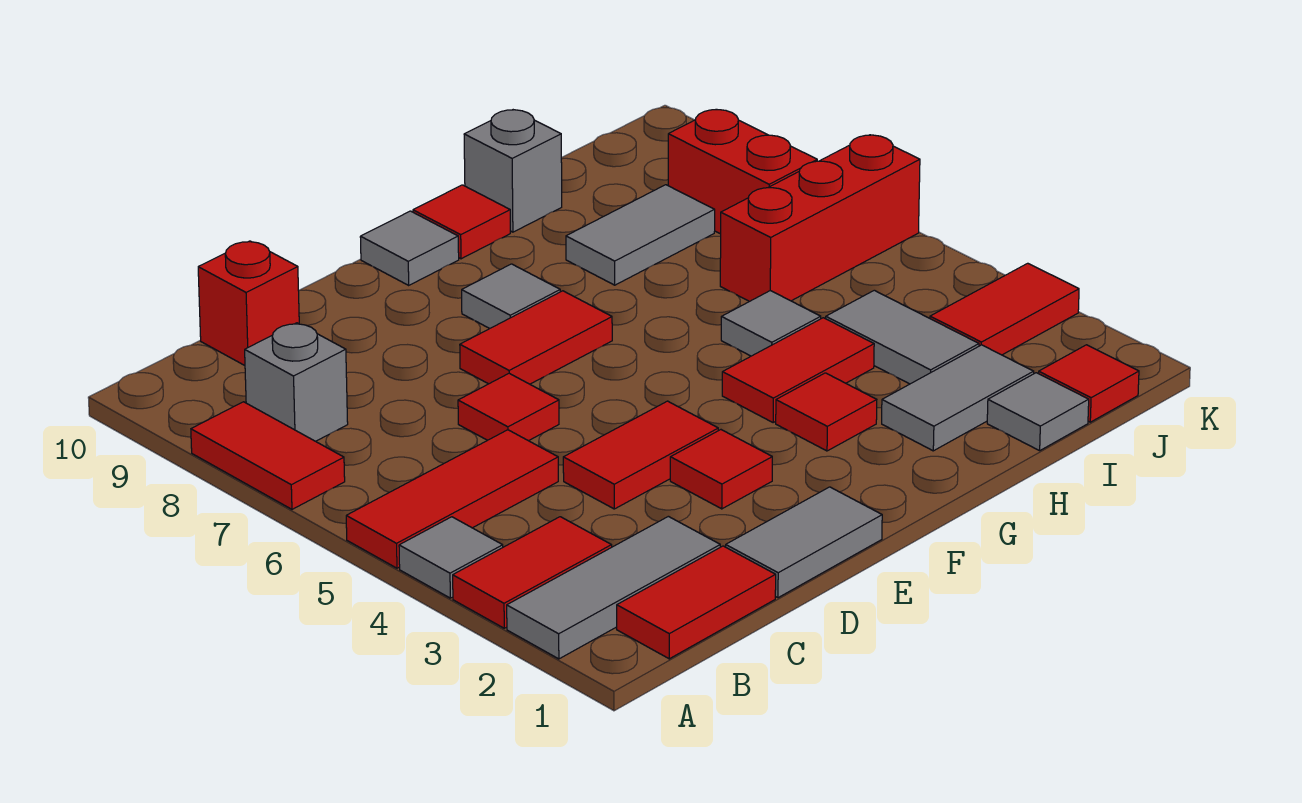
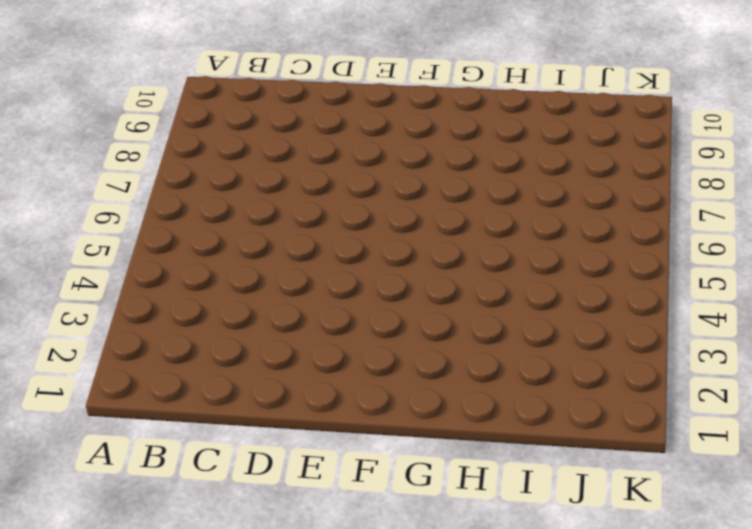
none -> grey 1x3 tile [507,516,720,659]
none -> red 1x2 tile [453,517,612,628]
none -> grey 1x1 tile [399,517,503,598]

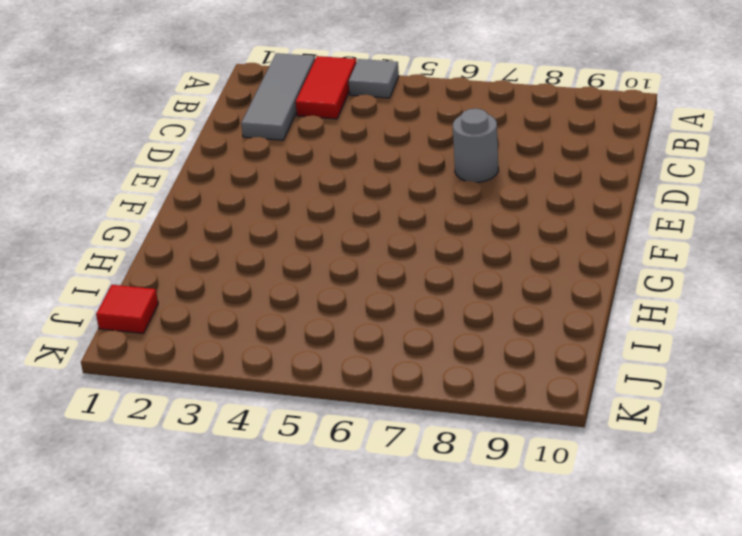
grey 1x1 round brick [453,109,498,182] -> none
none -> red 1x3 tile [346,430,558,568]
none -> red 1x2 tile [191,402,345,509]
none -> red 1x2 tile [617,546,776,659]

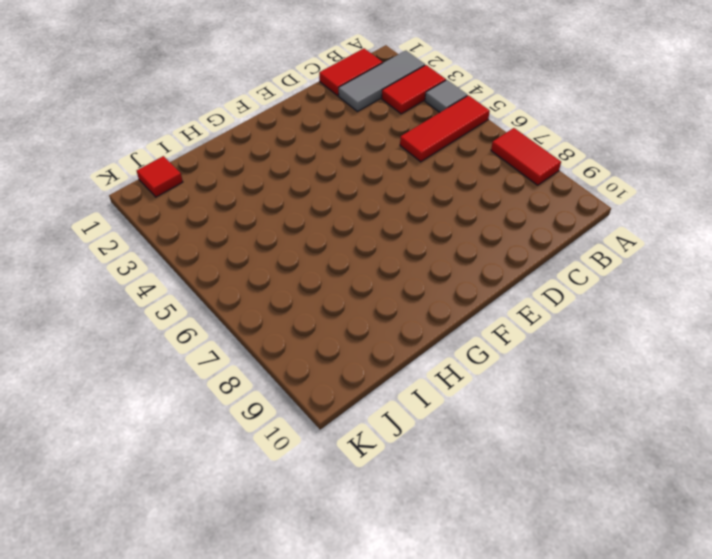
none -> grey 1x1 brick [245,323,348,441]
none -> red 1x1 brick [198,241,299,365]
none -> grey 1x2 tile [726,487,882,598]

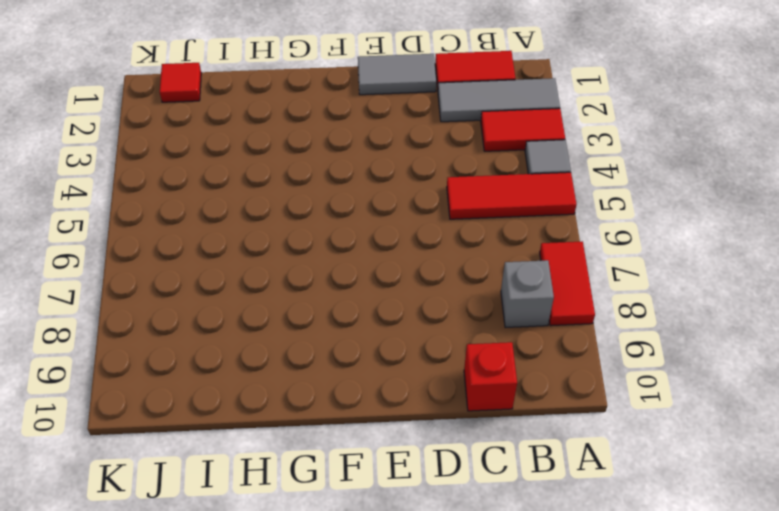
none -> red 1x2 tile [563,401,718,509]
none -> red 1x1 tile [458,373,559,441]
none -> red 1x1 tile [670,430,772,509]

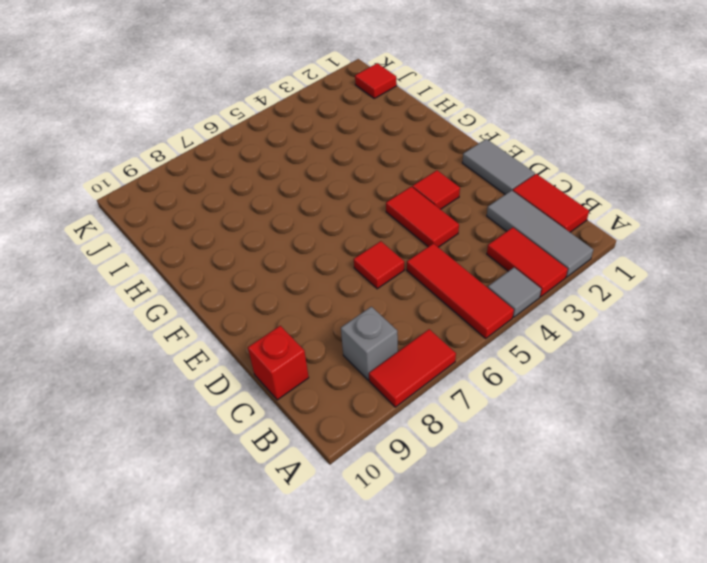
none -> red 1x2 tile [460,291,612,384]
none -> grey 1x1 tile [462,264,560,329]
none -> grey 1x1 tile [360,211,459,285]

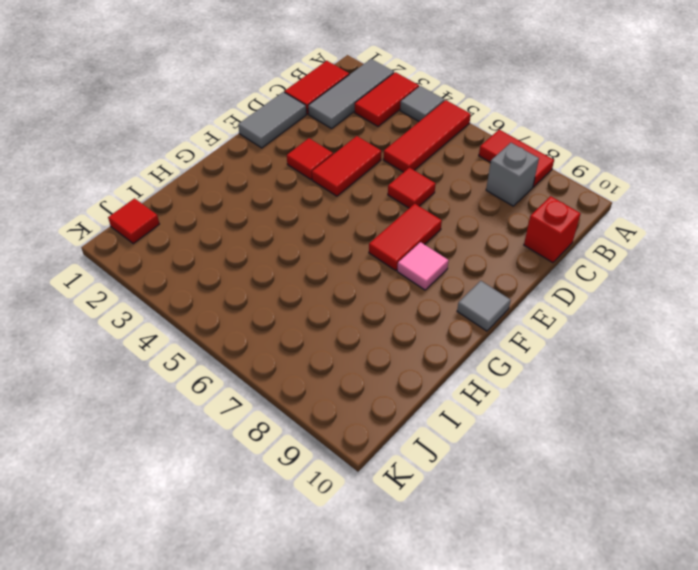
pink 1x1 tile [397,242,449,290] -> grey 1x1 tile [462,264,560,329]
none -> red 1x1 tile [776,373,877,451]
none -> red 1x2 tile [722,318,874,422]
none -> red 1x1 tile [413,185,510,259]

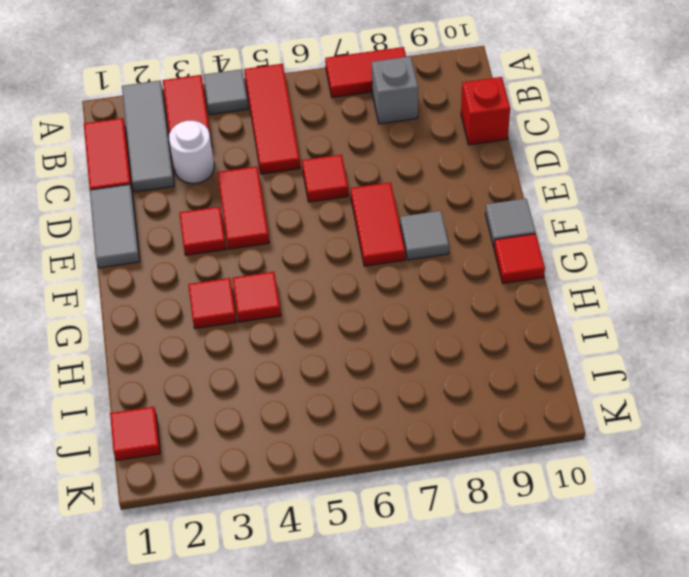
white 1x1 round brick [169,121,214,183] -> none
red 1x1 tile [233,272,281,322] -> red 1x2 tile [722,318,874,422]
none -> grey 1x2 tile [882,345,1034,451]
none -> grey 1x1 tile [721,291,821,356]
none -> grey 1x2 tile [566,185,715,285]

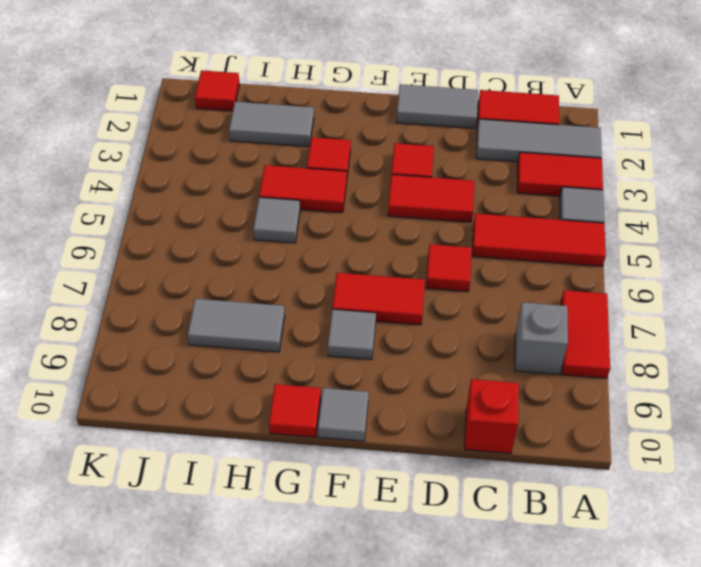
none -> grey 1x1 brick [464,110,562,232]
none -> grey 1x1 tile [987,373,1089,451]
none -> grey 1x2 tile [826,290,979,384]

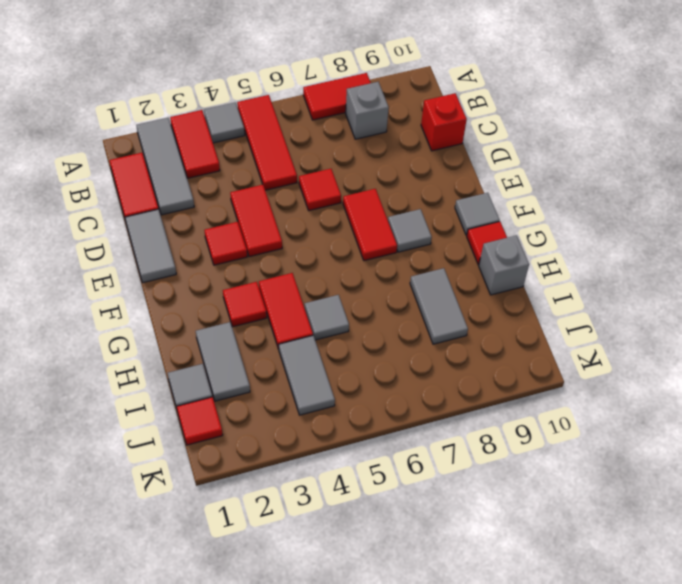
grey 1x2 tile [279,336,335,415] -> grey 1x2 tile turned to [826,290,979,384]
none -> red 1x3 brick [720,135,920,302]
none -> red 1x2 tile [930,263,1079,355]
none -> red 1x2 brick [668,109,817,234]

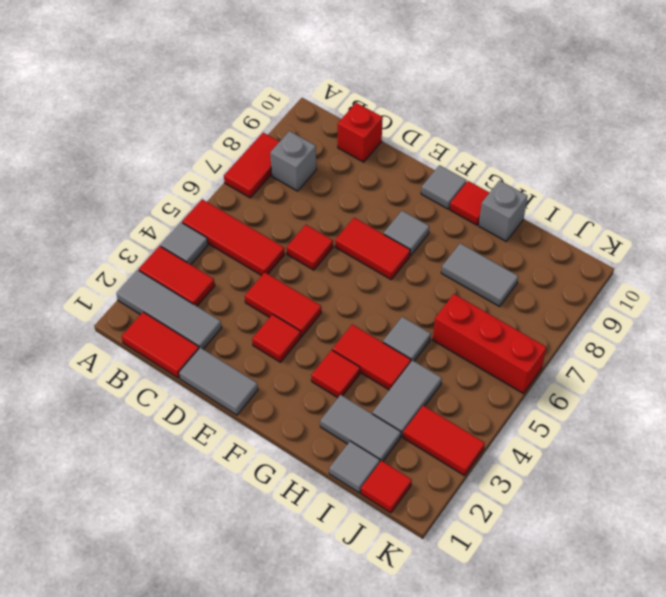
none -> red 1x2 brick [668,109,817,234]

